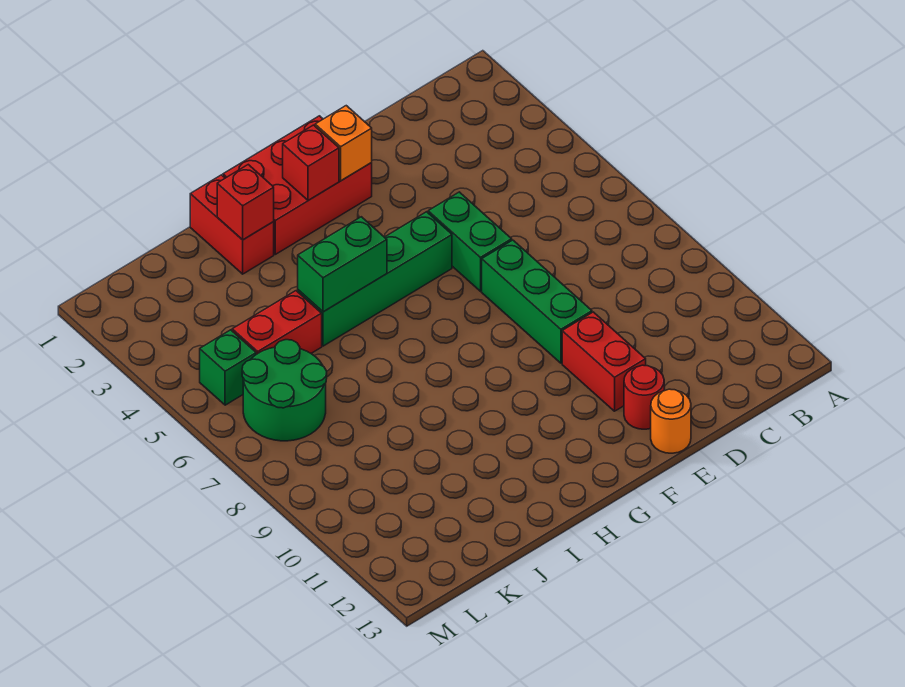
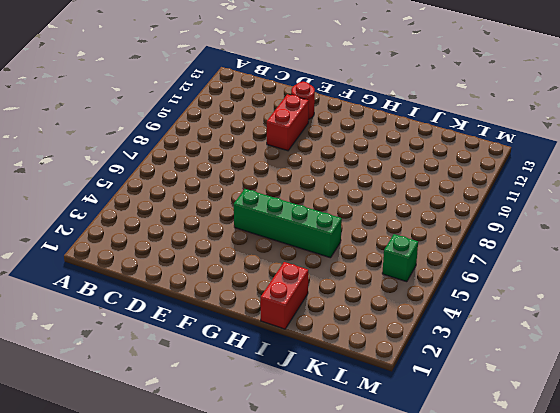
none -> green 1x2 brick [428,192,512,291]
none -> green 1x3 brick [482,240,592,363]
none -> orange 1x1 round brick [651,389,691,453]

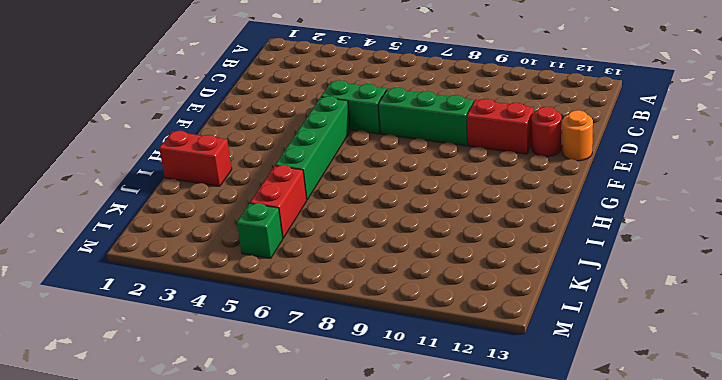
none -> red 2x3 brick [223,116,372,254]
none -> green 2x2 round brick [242,340,327,441]
none -> orange 1x1 brick [315,106,372,181]

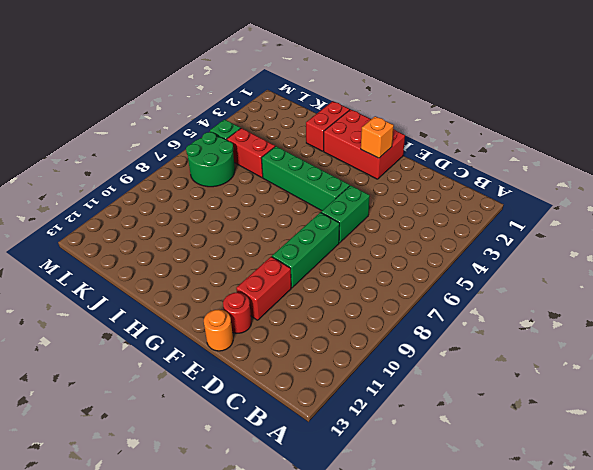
none -> red 1x1 brick [283,125,339,200]
none -> green 1x2 brick [298,217,387,312]
none -> red 1x1 brick [217,165,274,240]

